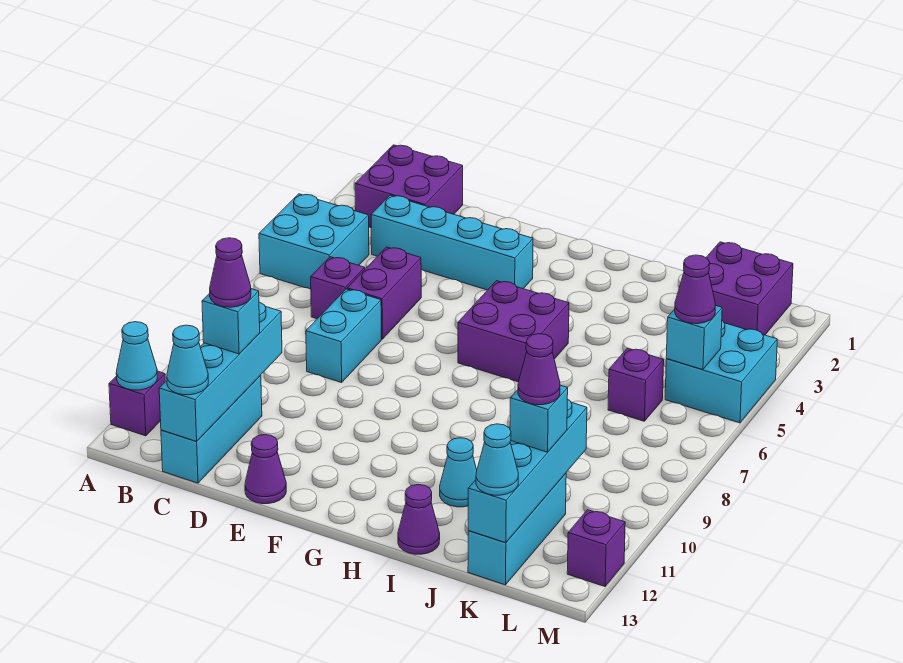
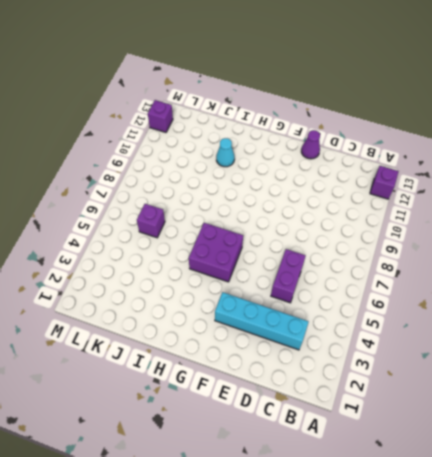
none -> cyan 2x2 brick [259,194,369,289]
none -> purple 2x2 brick [355,145,463,228]
none -> purple 1x1 brick [311,257,365,319]

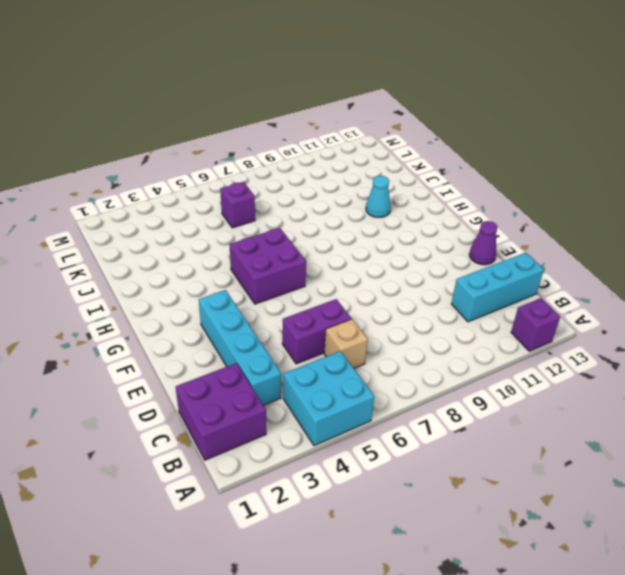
tan 1x1 brick [324,319,368,368] -> purple 1x1 brick [311,257,365,319]
none -> cyan 1x2 brick [306,289,381,383]
none -> purple 1x1 cone [398,484,440,554]
none -> purple 2x2 brick [706,242,793,335]

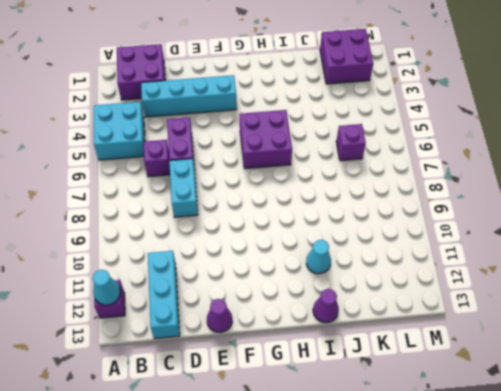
none -> cyan 1x3 brick [468,473,566,585]
none -> cyan 2x2 brick [665,321,777,423]
none -> purple 1x1 brick [567,510,625,586]

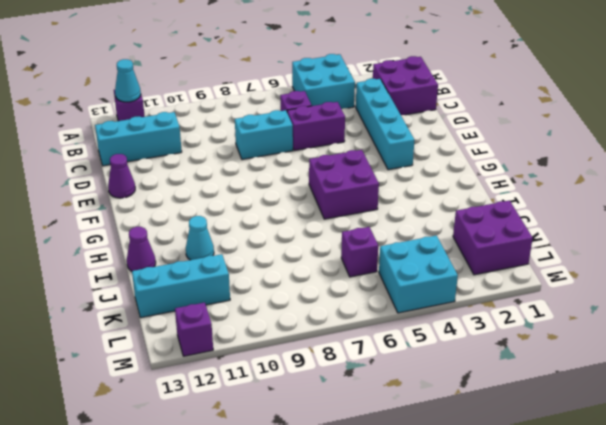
none -> cyan 1x4 brick [159,302,282,441]
none -> cyan 1x4 brick [468,399,587,543]
none -> cyan 1x1 brick [666,305,722,370]

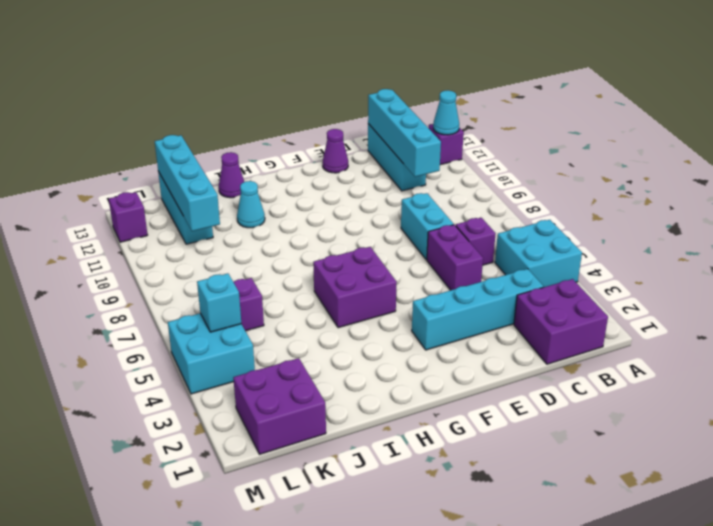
none -> cyan 1x1 brick [202,289,260,354]
none -> cyan 1x1 cone [167,325,208,395]
none -> cyan 1x1 brick [510,385,568,452]

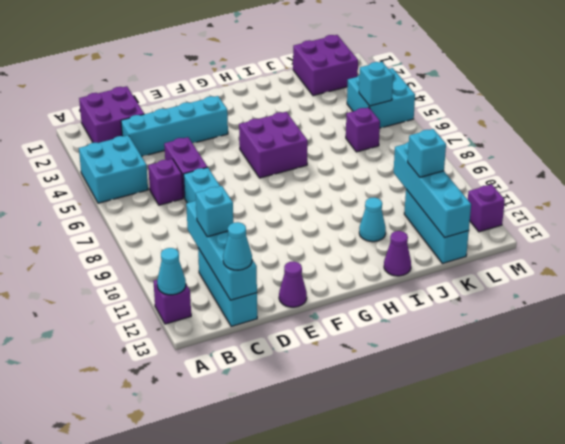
none -> cyan 1x1 cone [476,424,518,495]
none -> purple 1x1 cone [675,255,715,324]
none -> purple 1x1 cone [210,238,251,307]

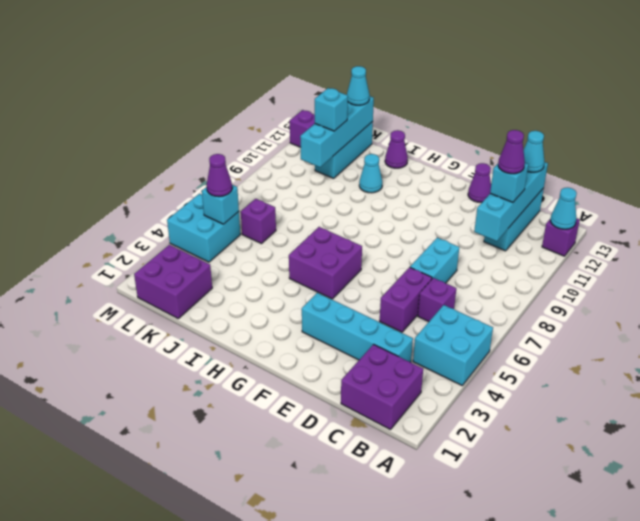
none -> purple 1x1 cone [518,334,560,405]

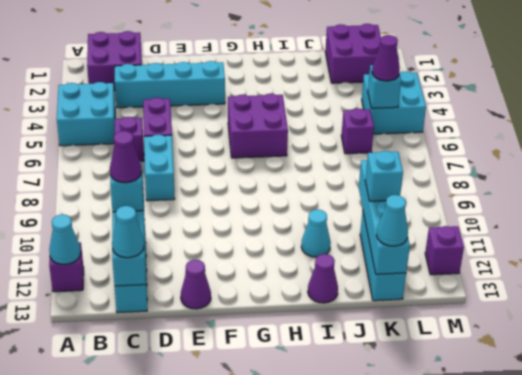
none -> purple 1x1 cone [518,334,560,405]

